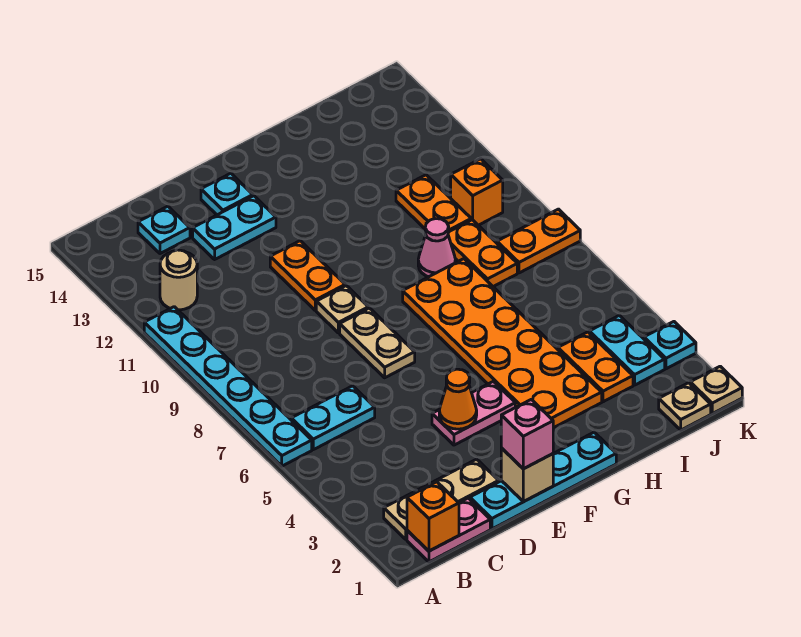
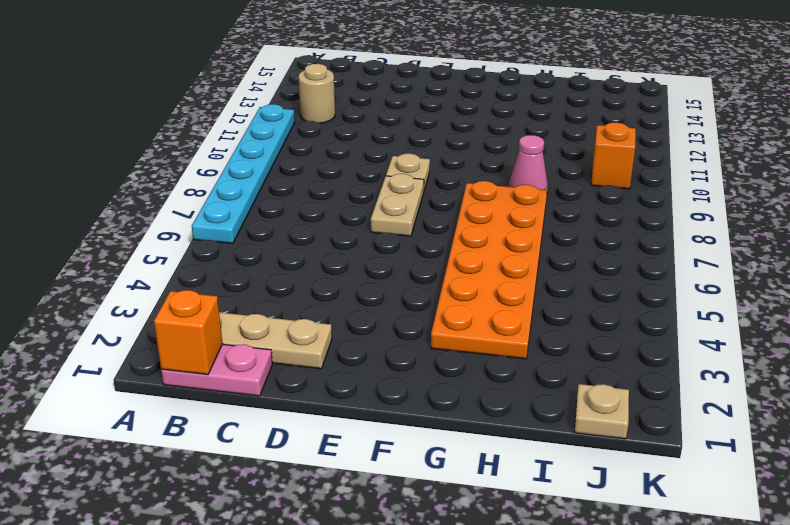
none -> cyan 1x2 plate [291,386,375,450]
none -> cyan 1x1 plate [138,206,190,254]
none -> cyan 1x4 plate [470,432,616,529]

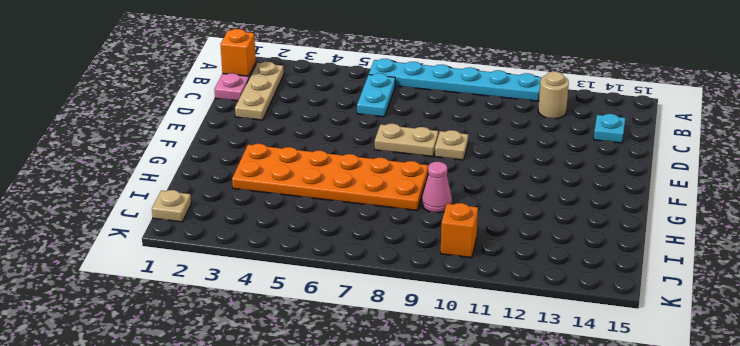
none -> cyan 1x4 plate [470,432,616,529]
none -> cyan 1x2 plate [193,196,276,259]
none -> pink 1x2 plate [432,381,515,445]

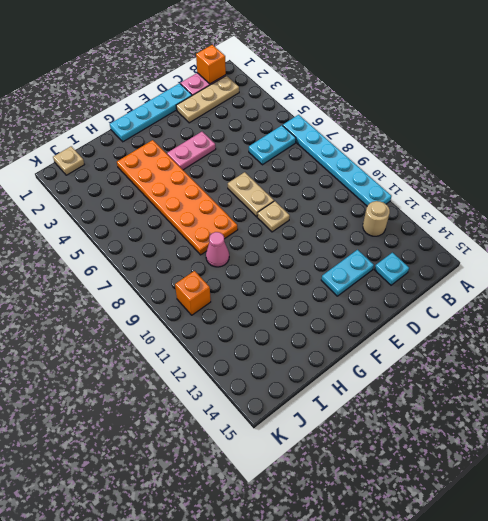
none -> orange 1x2 plate [270,241,345,310]
none -> cyan 1x1 plate [201,173,253,215]
none -> orange 1x2 plate [558,332,633,402]

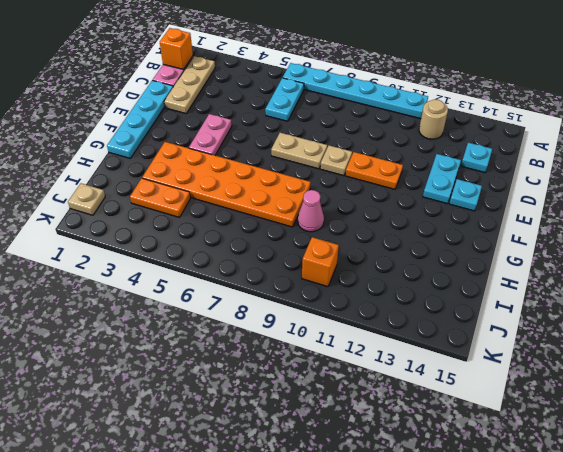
none -> orange 1x2 plate [448,220,517,287]
none -> orange 1x2 plate [396,175,471,232]
none -> cyan 1x2 plate [589,315,665,385]

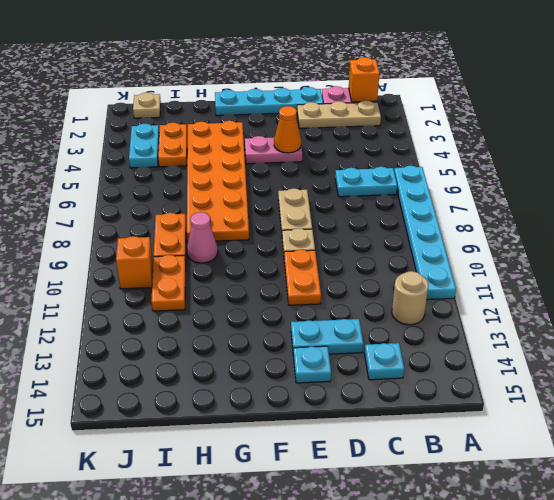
none -> orange 1x2 plate [497,209,580,273]
none -> tan 1x1 plate [690,366,742,414]
none -> cyan 1x1 plate [644,322,696,369]

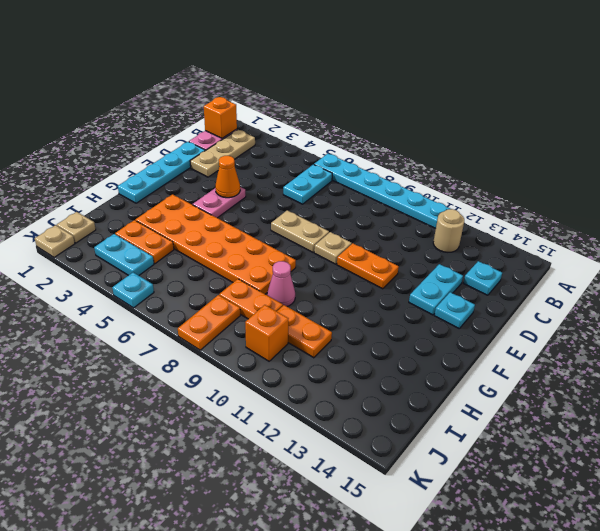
cyan 1x1 plate [112,272,154,308] -> cyan 1x1 plate moved to [644,322,696,369]
none -> tan 1x1 brick [501,448,553,502]
none -> pink 1x1 brick [501,400,553,469]

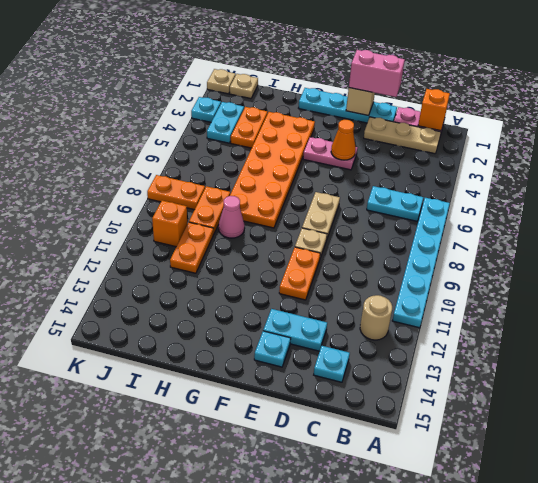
pink 1x2 brick [349,50,405,97] -> pink 1x1 brick [501,400,553,469]

